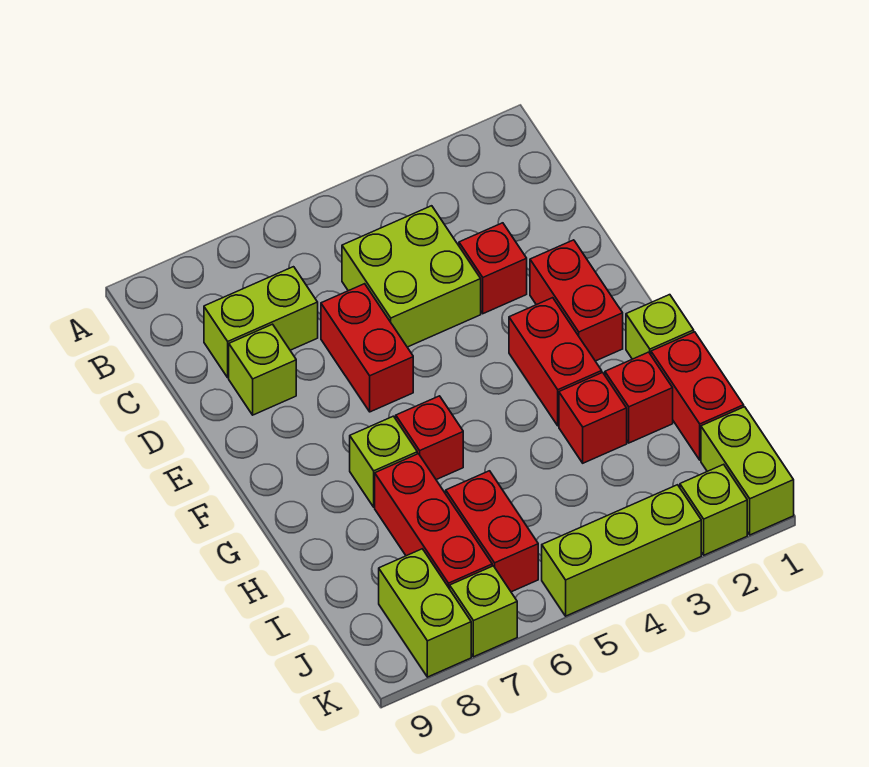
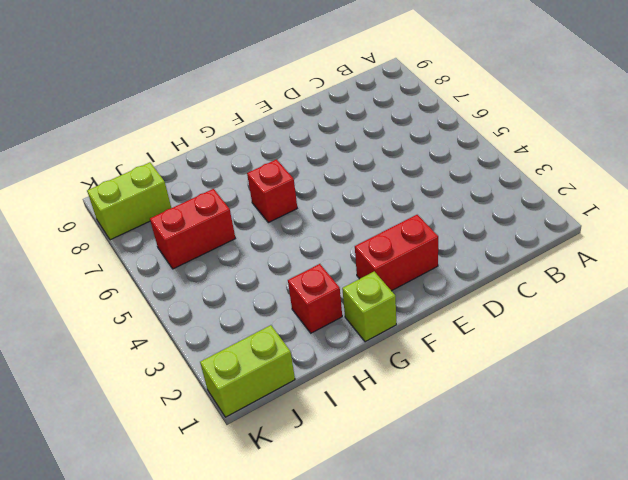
none -> lime 2x2 brick [342,206,481,347]
none -> lime 1x2 brick [204,267,318,378]
none -> red 1x1 brick [459,223,527,314]

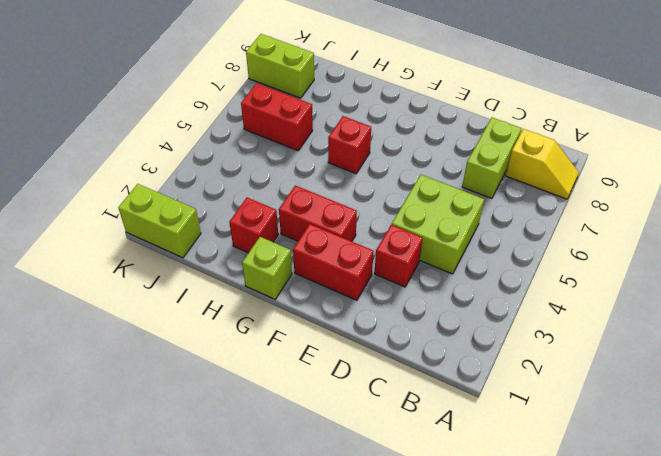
yellow 1x2 slope [506,129,579,199] -> none
none -> red 1x2 brick [321,284,413,412]
none -> lime 1x1 brick [229,324,296,415]
none -> lime 1x1 brick [350,416,417,507]

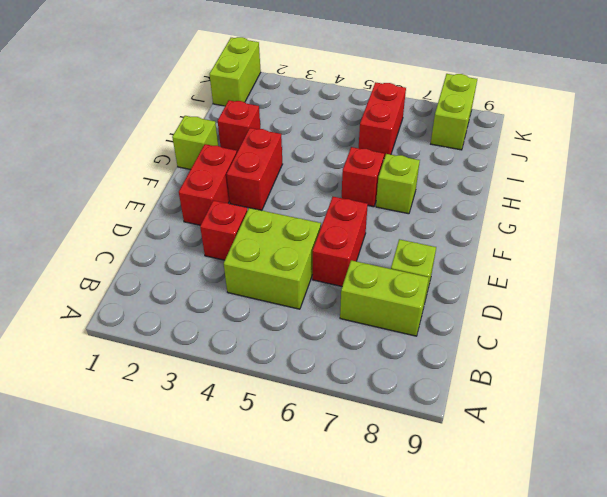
none -> red 1x2 brick [651,332,744,460]
none -> red 1x1 brick [559,372,627,463]
none -> red 1x3 brick [375,454,492,589]

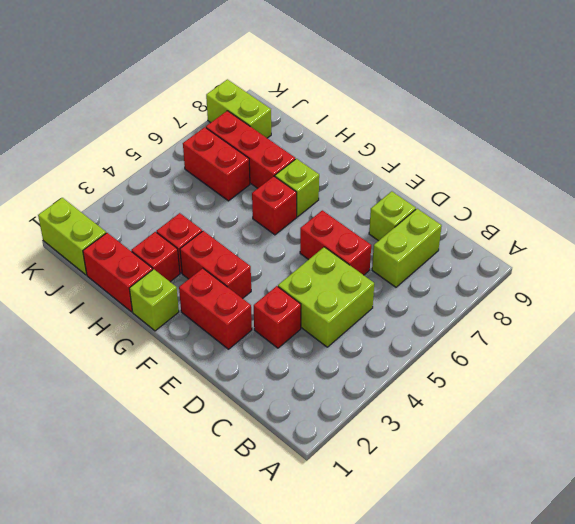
none -> lime 1x1 brick [680,464,747,555]
none -> lime 1x3 brick [542,485,701,616]
none -> lime 1x1 brick [450,566,517,657]

